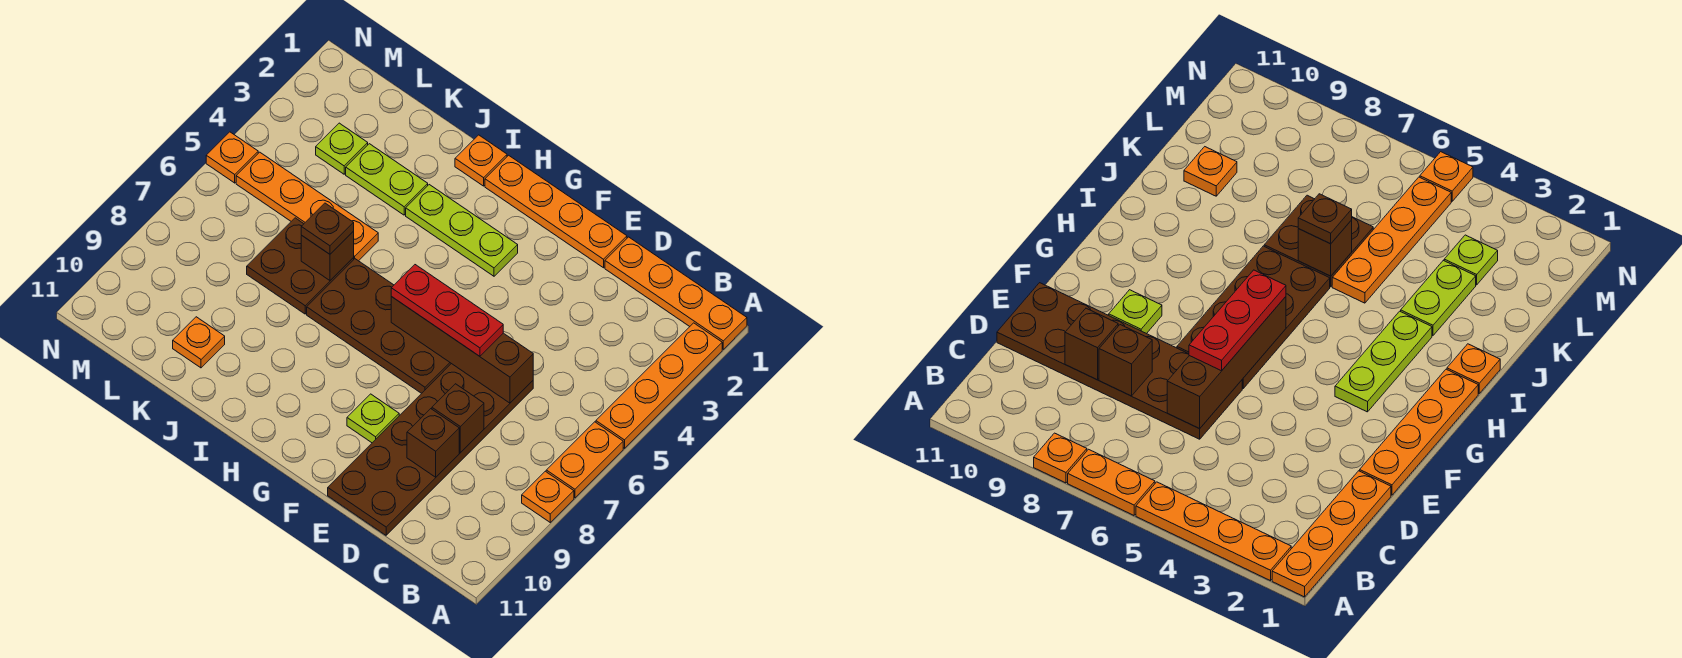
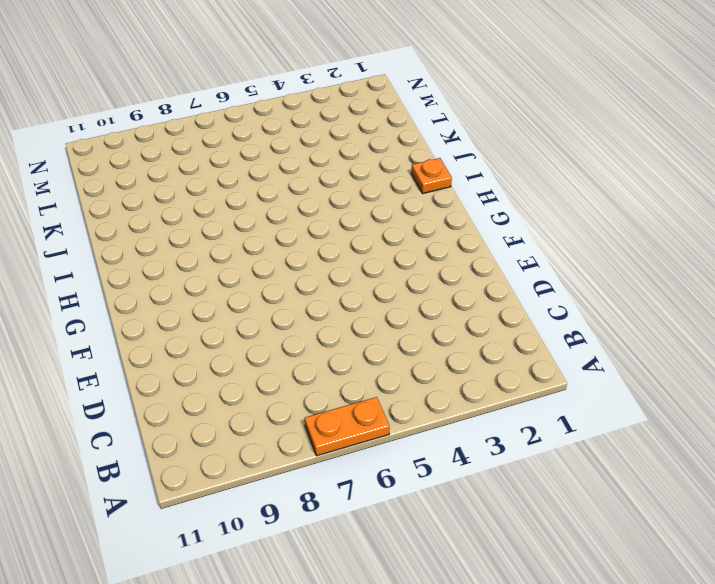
none -> orange 1x4 plate [605,237,747,349]
none -> orange 1x4 plate [596,323,722,448]
none -> orange 1x1 plate [522,471,574,522]

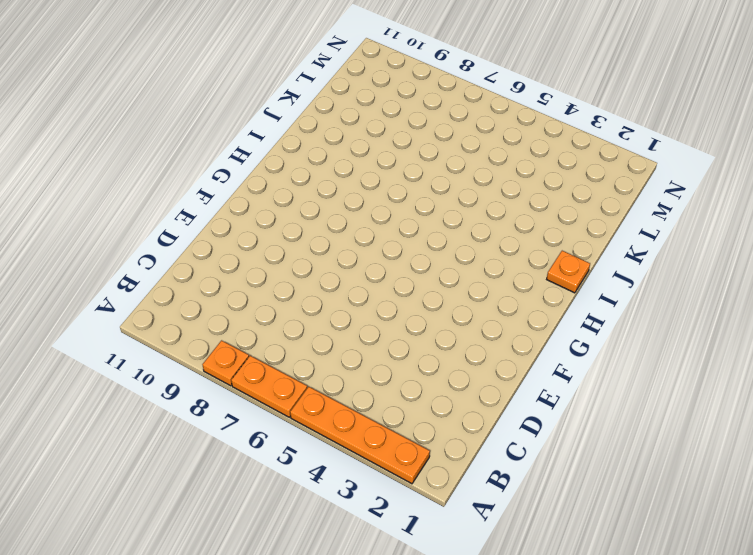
none -> orange 1x4 plate [605,237,747,349]
none -> brown 2x6 plate [328,364,533,535]
none -> orange 1x4 plate [485,155,627,268]

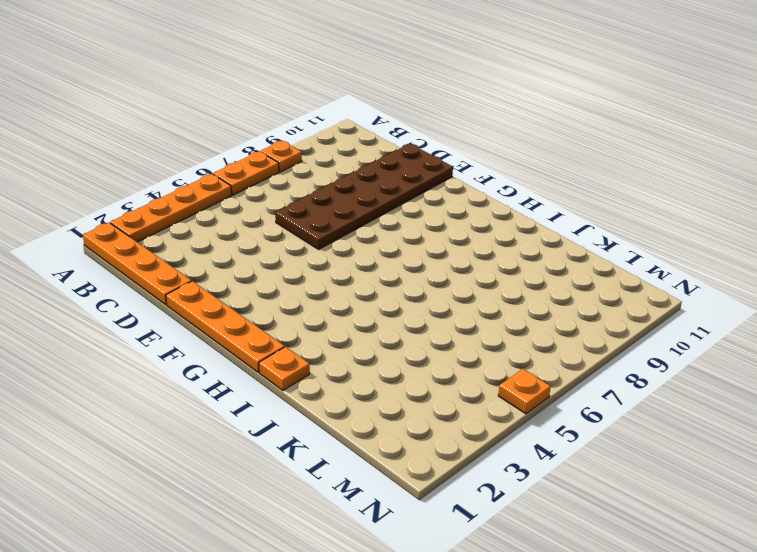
none -> brown 2x4 plate [307,259,451,393]
none -> lime 1x1 plate [347,394,399,443]
none -> lime 1x3 plate [406,185,518,276]

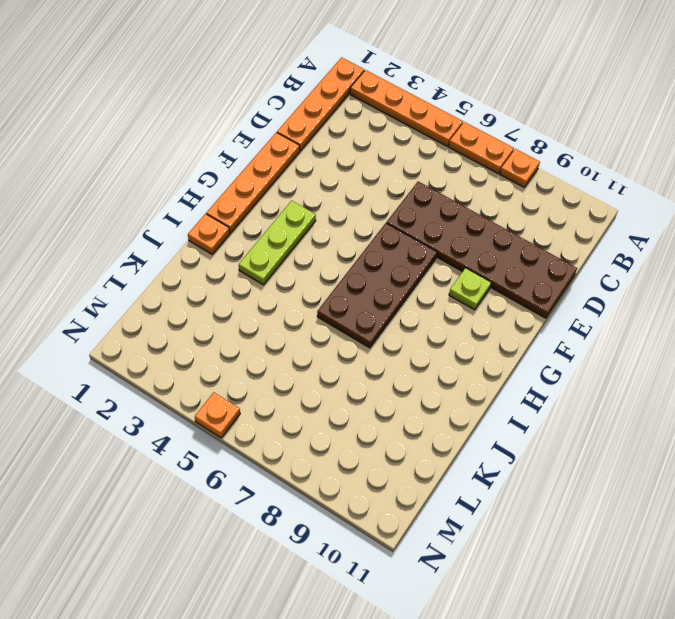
none -> lime 1x2 plate [346,144,428,215]
none -> orange 1x4 plate [236,152,378,261]
none -> brown 2x2 plate [247,218,354,314]

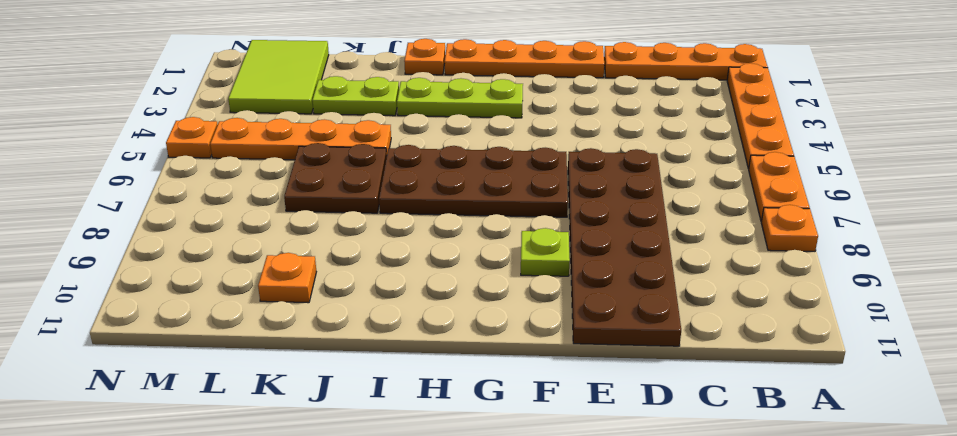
lime 2x3 tile [228,40,329,114] -> lime 1x1 plate [316,123,368,174]
none -> brown 1x4 brick [391,297,533,403]
none -> brown 1x1 brick [432,384,484,453]
none -> brown 1x1 brick [407,409,459,477]

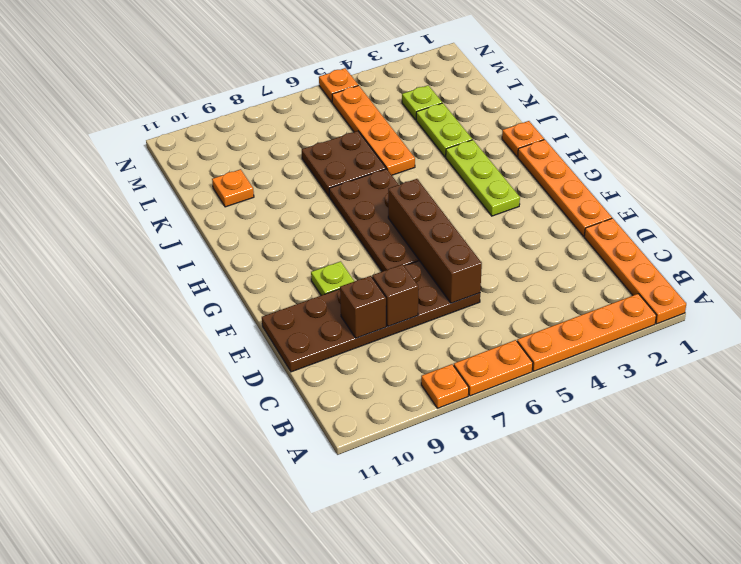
none -> brown 1x1 brick [301,231,354,280]
none -> red 1x3 plate [391,265,503,356]
none -> brown 1x1 plate [301,203,354,254]

